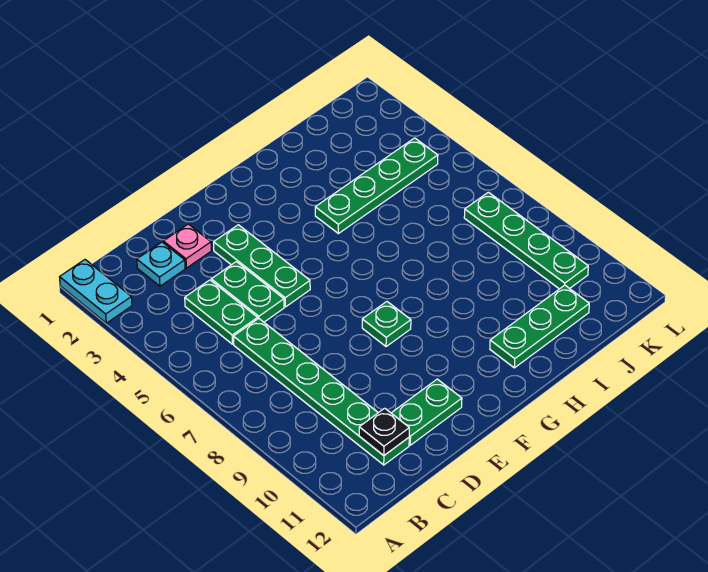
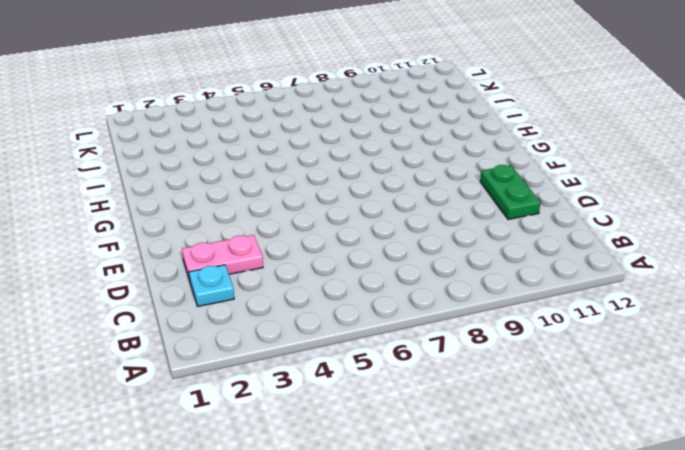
pink 1x2 plate [182,235,263,280] -> pink 1x1 plate [163,224,211,268]
none -> cyan 1x2 plate [60,260,132,323]
none -> green 1x2 plate [185,280,258,344]
none -> green 1x6 plate [233,318,409,465]

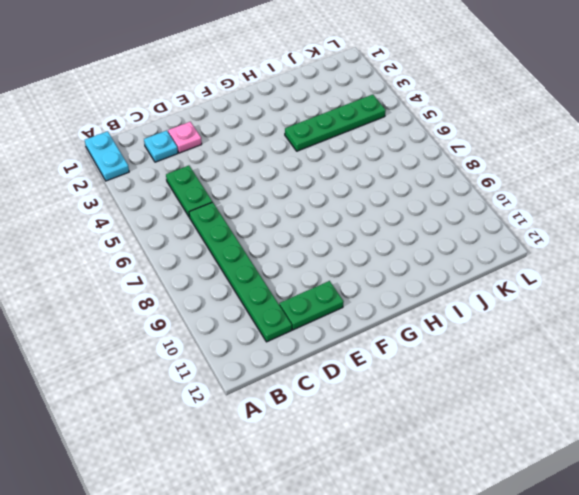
none -> green 1x2 plate [211,262,284,322]
none -> green 1x3 plate [214,225,310,307]
none -> green 1x1 plate [362,302,411,347]

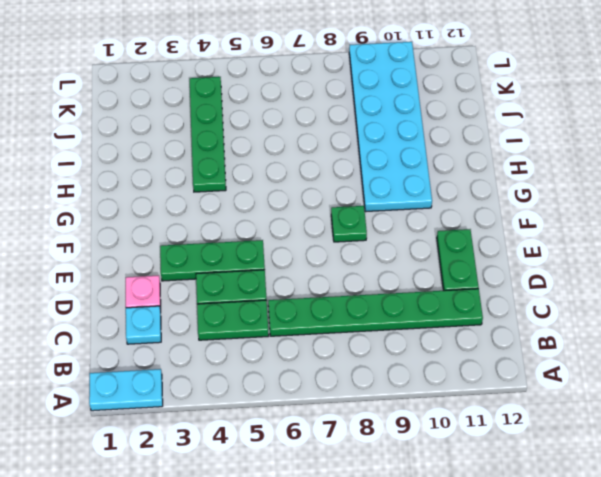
cyan 2x6 plate [349,42,432,212] -> green 1x4 plate [464,192,588,289]
none -> green 1x3 plate [490,285,589,368]
none -> black 1x1 plate [359,408,409,455]

